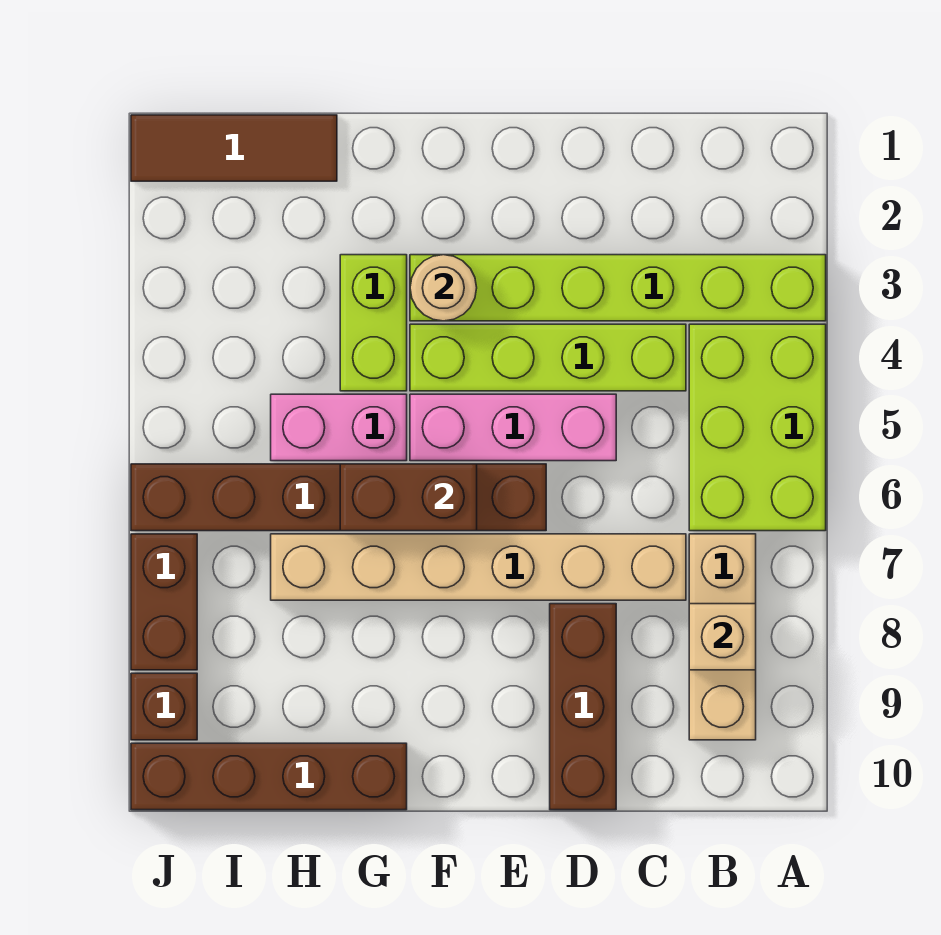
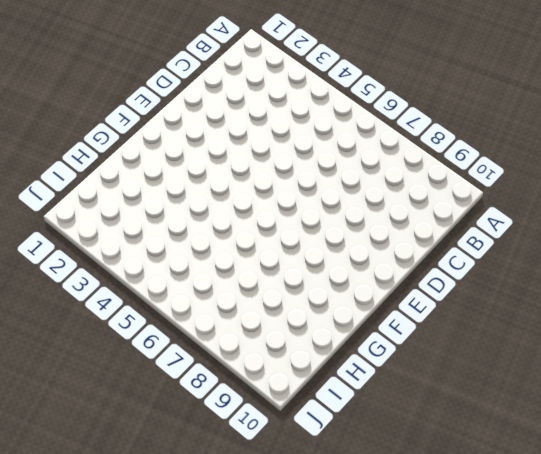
none -> lime 1x6 brick [410,255,826,321]
none -> lime 2x3 brick [689,324,826,531]
none -> tan 1x3 brick [689,534,756,740]

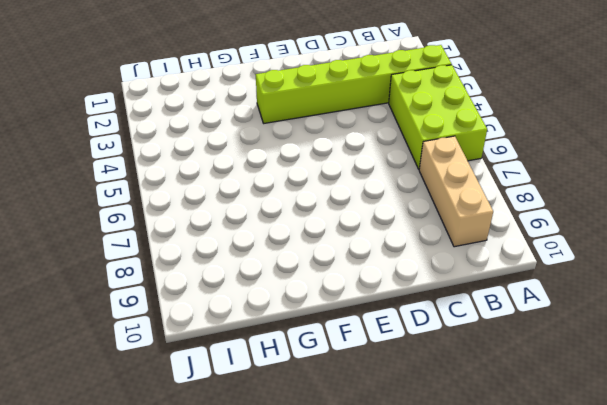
none -> lime 1x4 brick [410,324,686,391]
none -> tan 1x6 brick [271,534,686,600]
none -> pink 1x3 brick [410,394,616,461]

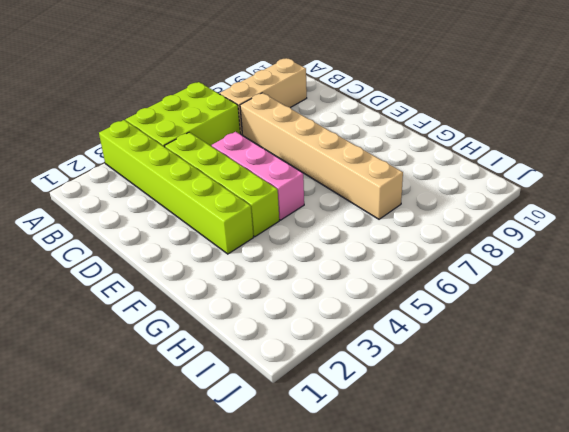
none -> brown 1x3 brick [550,604,616,810]
none -> brown 1x6 brick [131,464,546,531]
none -> lime 1x2 brick [340,255,407,391]

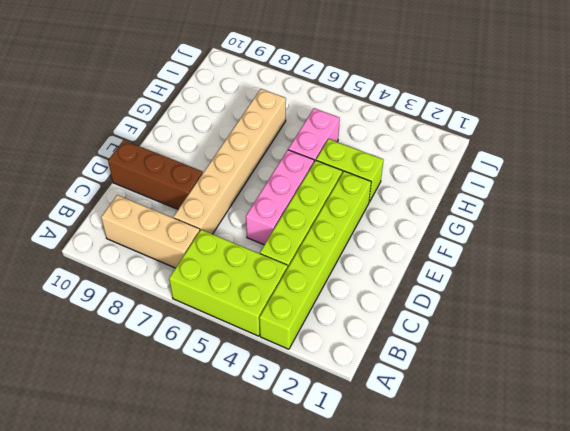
none -> brown 1x6 brick [131,464,546,531]
none -> brown 1x4 brick [131,743,407,810]
none -> brown 1x3 tile [131,115,337,181]

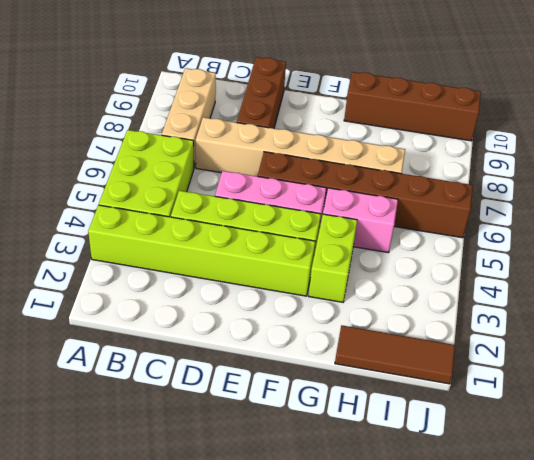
none -> brown 1x2 brick [131,534,197,670]
none -> brown 1x1 brick [131,673,197,740]
none -> tan 1x1 brick [689,604,756,670]

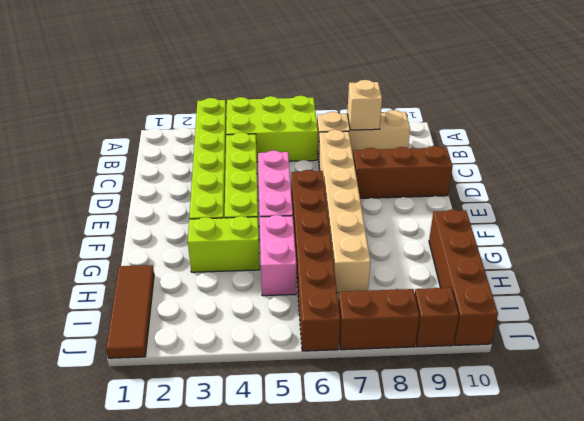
none -> tan 1x1 round brick [410,255,477,321]
none -> brown 1x2 brick [340,464,477,531]

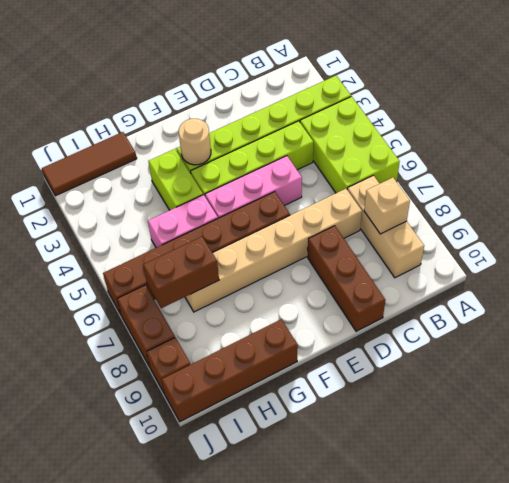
brown 1x2 brick [143,237,219,308] -> brown 1x2 brick moved to [340,464,477,531]

